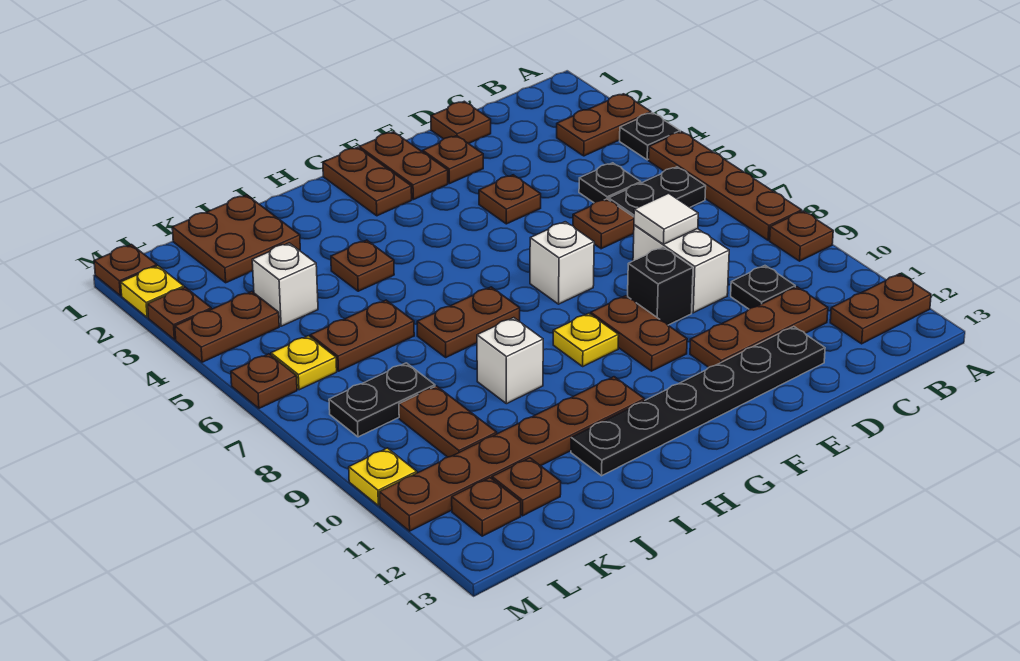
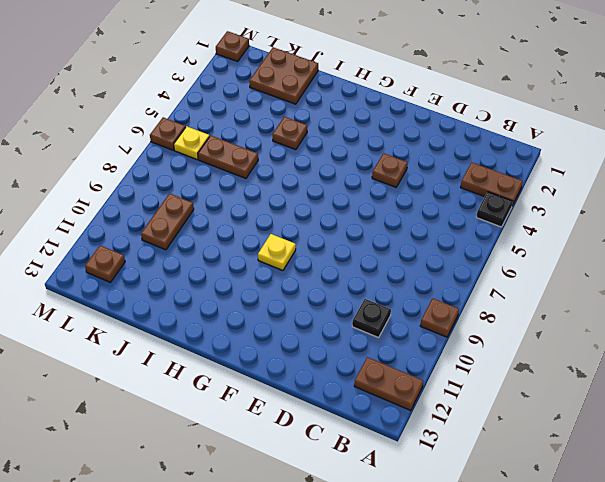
none -> brown 1x4 plate [649,132,802,240]
none -> black 1x2 plate [609,167,706,217]
none -> black 1x1 plate [579,163,641,203]
none -> brown 1x3 plate [690,287,828,367]

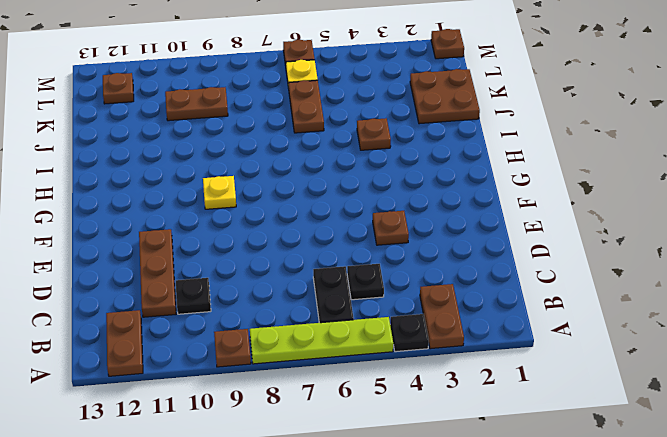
lime 1x4 plate [250,317,393,364] -> brown 1x4 plate [649,132,802,240]
none -> brown 1x1 plate [431,101,491,144]
none -> brown 1x1 plate [573,199,634,249]
none -> white 1x2 brick [633,225,729,313]
none -> black 1x6 plate [571,327,825,476]

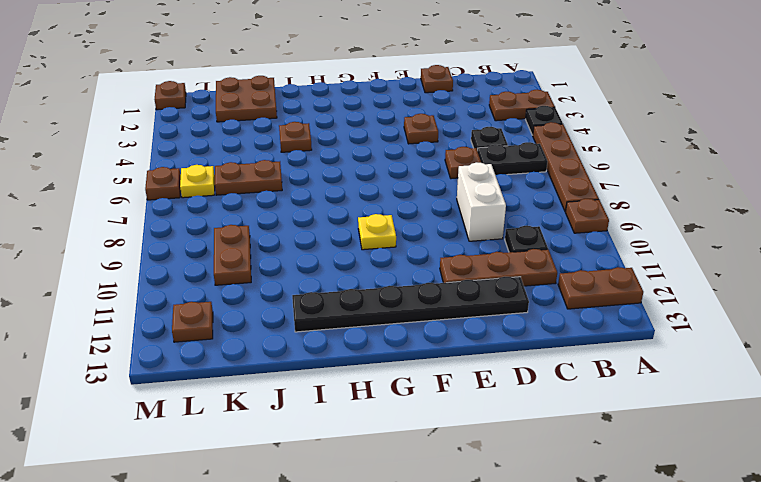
none -> brown 1x1 plate [423,136,483,184]
none -> black 1x1 brick [628,247,693,325]
none -> brown 1x2 plate [359,132,448,200]
none -> white 1x1 brick [530,222,594,304]

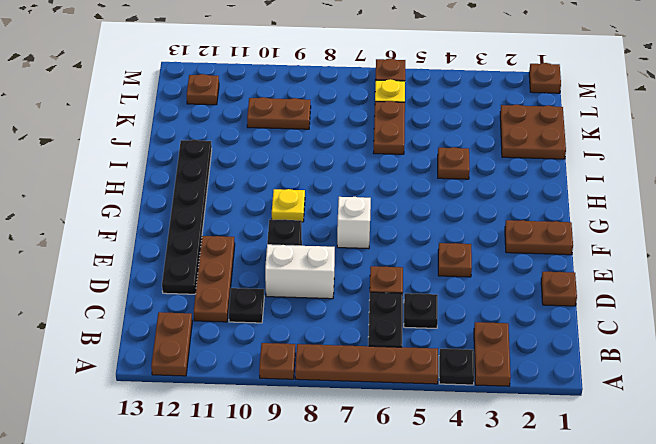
none -> brown 1x1 plate [423,136,483,184]
none -> brown 1x2 plate [591,296,687,371]
none -> brown 1x2 plate [323,147,412,216]
none -> brown 1x2 plate [417,287,520,357]

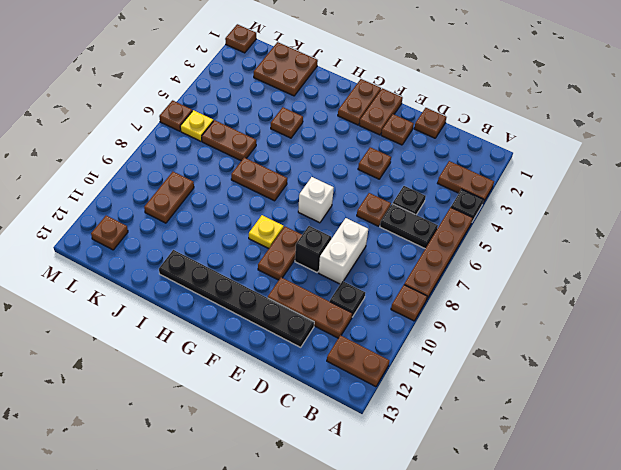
none -> brown 1x6 plate [380,377,645,531]
none -> white 1x1 brick [477,318,543,404]
none -> white 1x1 brick [252,243,318,326]
none -> black 1x2 plate [329,363,435,437]

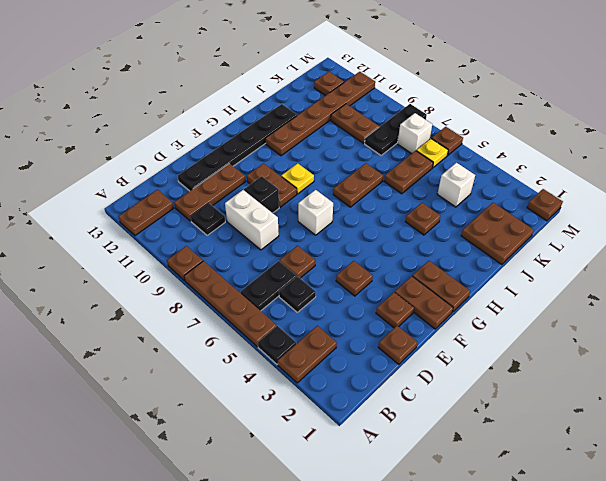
black 1x3 plate [365,104,427,155] -> black 1x2 plate [329,363,435,437]
white 1x1 brick [398,113,432,154] -> white 1x1 brick moved to [477,318,543,404]
none -> brown 1x1 plate [492,458,561,516]
none -> brown 1x2 plate [175,292,279,362]
none -> yellow 1x1 plate [121,266,184,318]
none -> brown 1x1 plate [148,287,211,340]

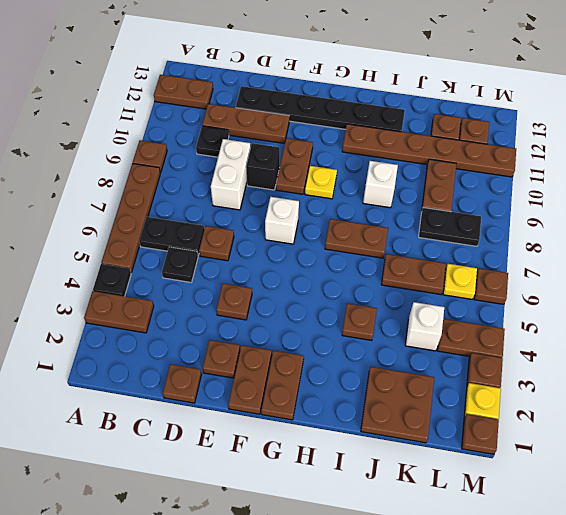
none -> yellow 1x1 plate [349,448,417,506]
none -> white 1x1 tile [634,193,698,244]

